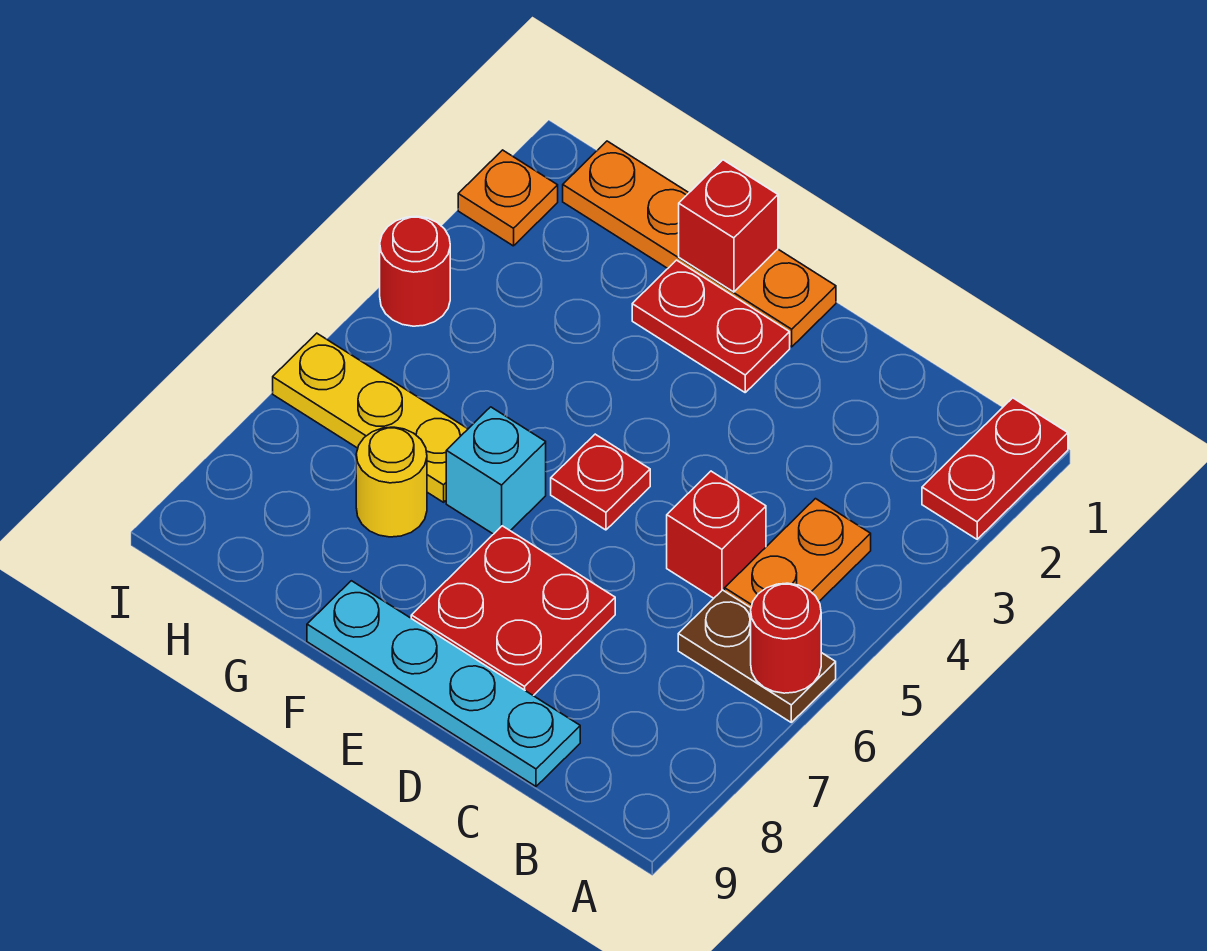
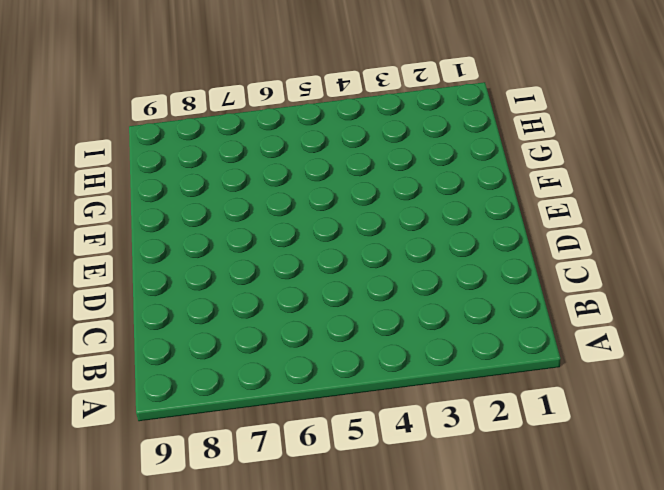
none -> red 1x2 plate [922,398,1068,539]
none -> brown 1x2 plate [678,590,836,722]
none -> orange 1x2 plate [725,499,871,608]

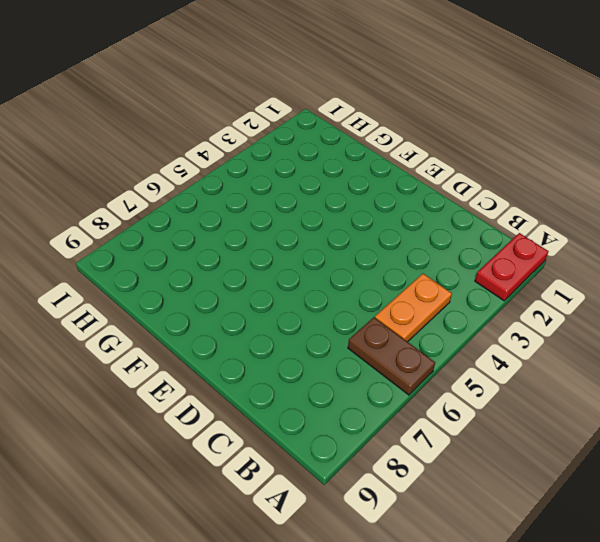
none -> red 1x1 brick [667,471,766,598]
none -> cyan 1x4 plate [307,581,580,786]
none -> red 2x2 plate [411,526,615,696]

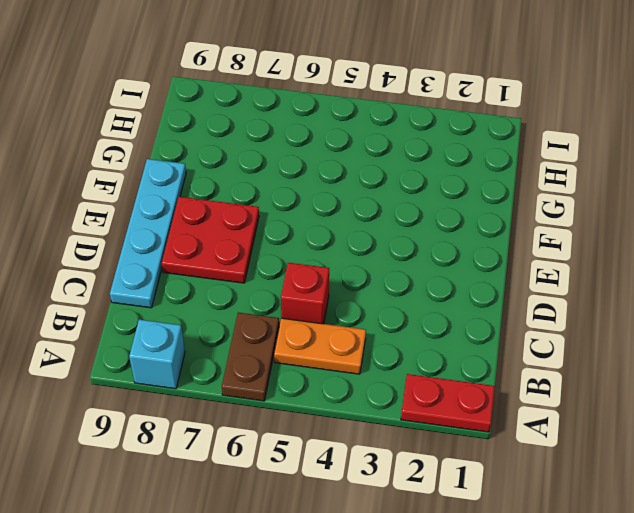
cyan 1x1 brick [129,320,185,389] -> cyan 1x1 brick moved to [446,407,546,534]
none -> orange 1x4 plate [563,141,836,347]
none -> red 1x2 plate [632,260,790,392]
none -> red 1x1 plate [551,434,650,530]

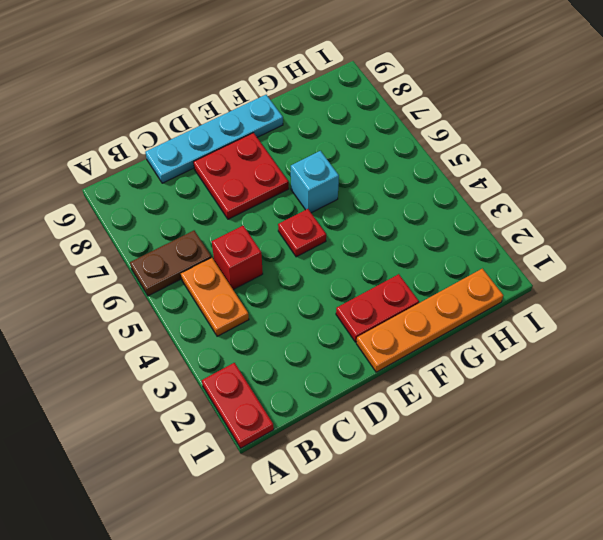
none -> yellow 1x3 plate [273,333,468,502]
none -> yellow 1x1 round brick [356,427,427,537]
none -> orange 1x1 plate [458,150,558,246]

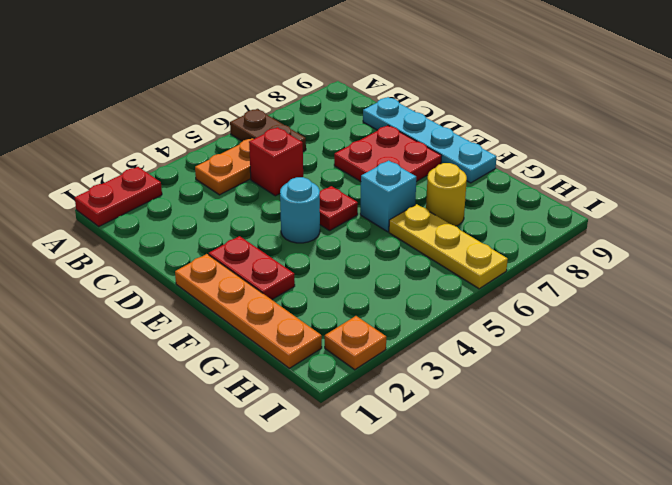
cyan 1x1 round brick [280,177,320,243] -> none
none -> red 1x1 round brick [380,216,450,326]
none -> red 1x1 round brick [751,583,821,693]
none -> red 1x1 brick [679,160,778,292]

